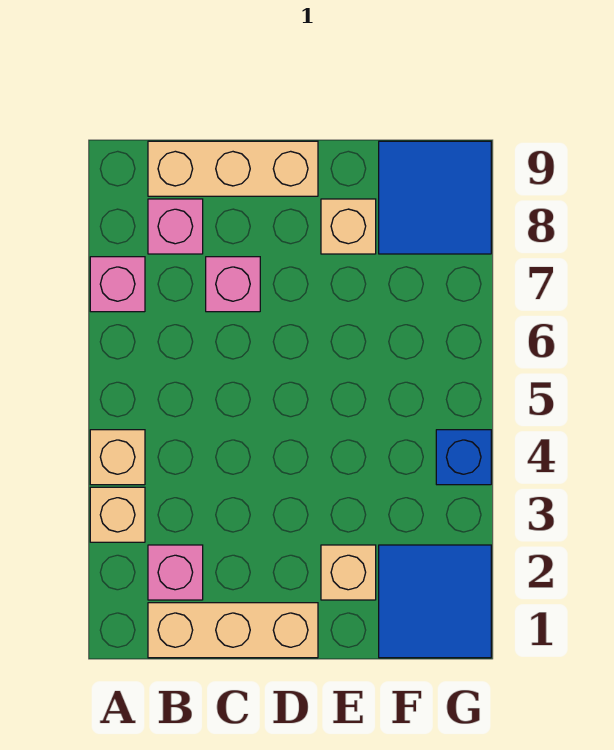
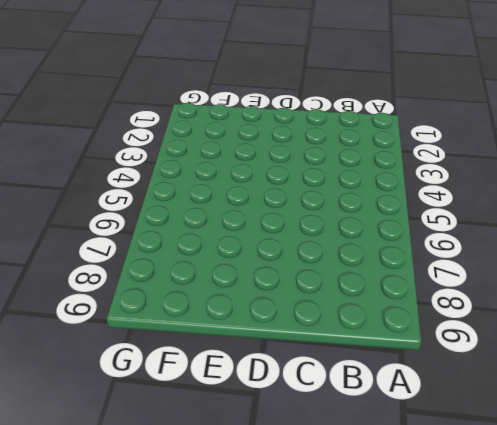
none -> tan 1x1 brick [90,487,145,542]
none -> tan 1x1 brick [90,430,145,485]
none -> pink 1x1 brick [90,257,145,312]

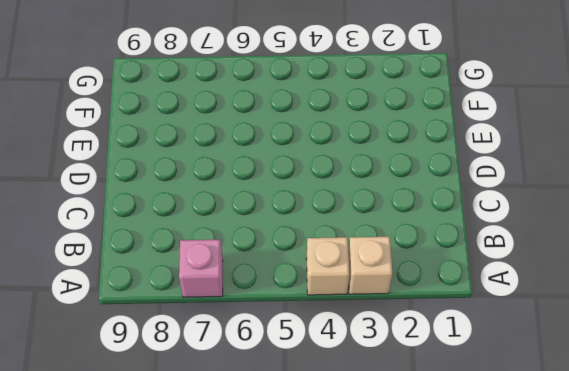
none -> tan 1x3 brick [148,603,318,658]
none -> pink 1x1 brick [148,545,203,600]
none -> pink 1x1 brick [148,199,203,254]

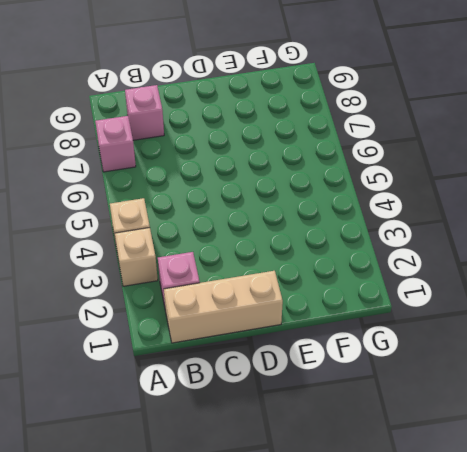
none -> tan 1x3 brick [148,141,318,196]
none -> pink 1x1 brick [206,257,260,312]
none -> tan 1x1 brick [321,545,376,600]

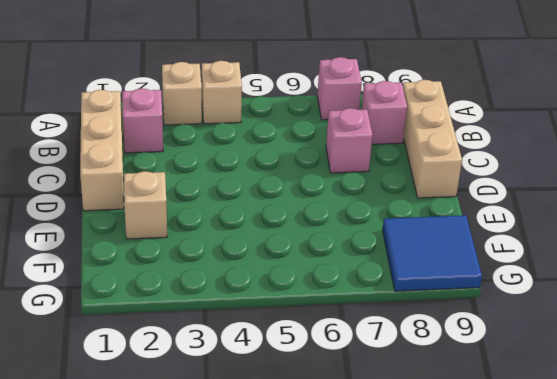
none -> tan 1x1 brick [321,199,376,254]
none -> blue 2x2 tile [379,545,491,658]
none -> blue 1x1 brick [436,430,491,485]

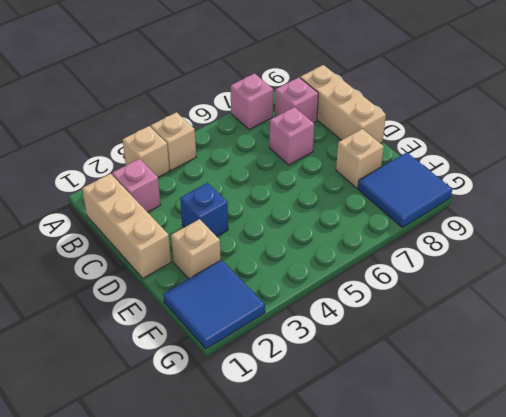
blue 1x1 brick [180,183,228,236] -> blue 1x1 brick moved to [436,430,491,485]

